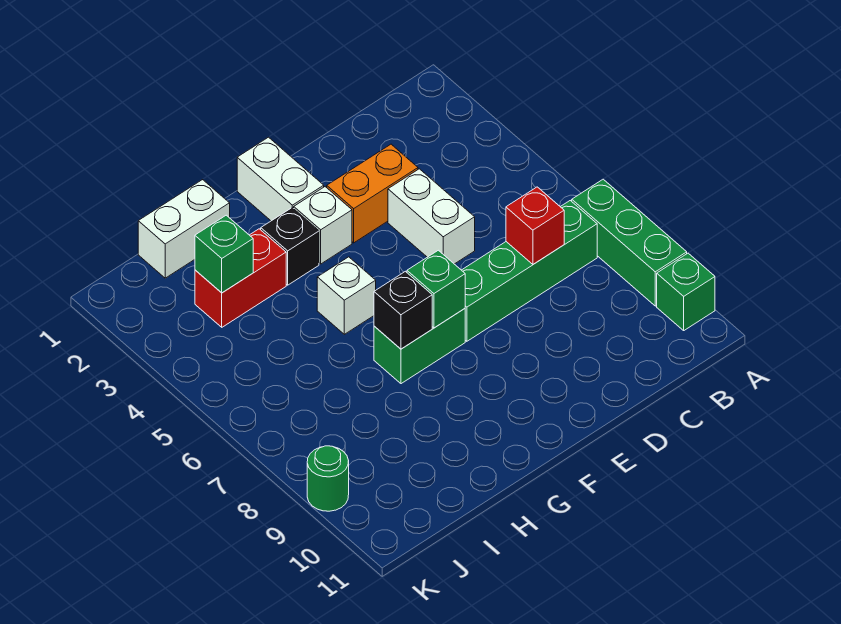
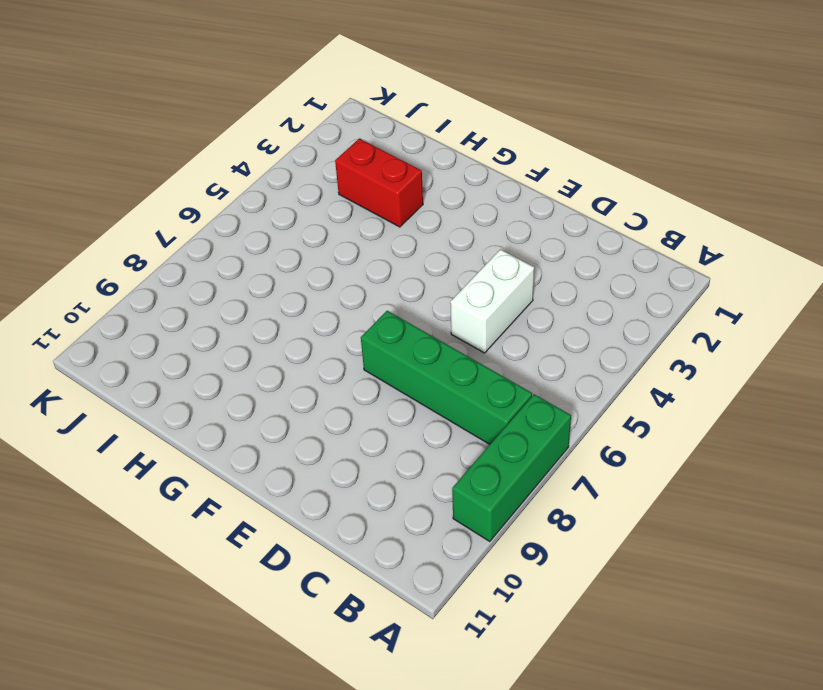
none -> green 1x1 brick [657,253,715,330]
none -> orange 1x2 brick [327,144,418,243]
none -> white 1x2 brick [237,137,324,221]

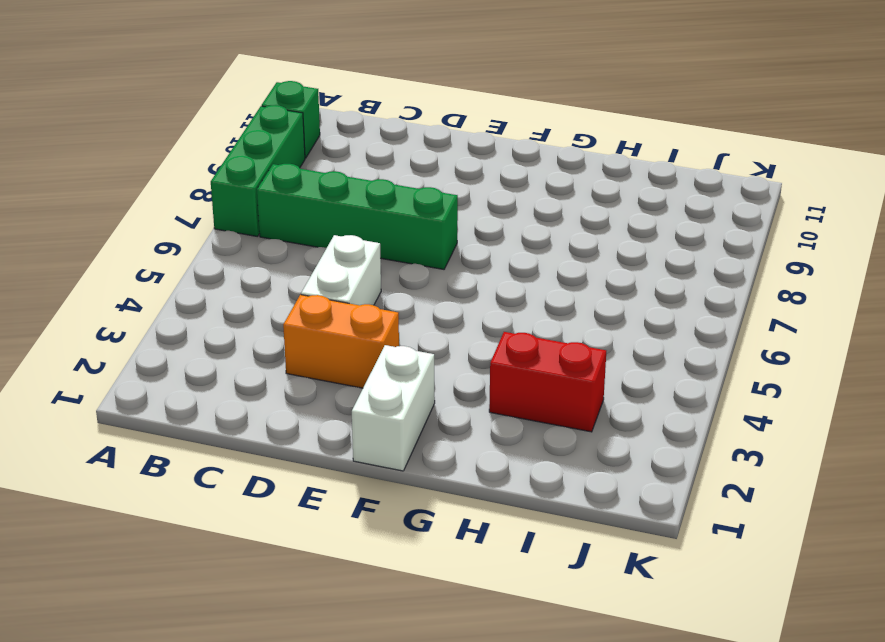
none -> white 1x1 brick [294,187,352,264]
none -> green 1x2 brick [374,308,465,384]
none -> black 1x1 brick [261,208,319,285]

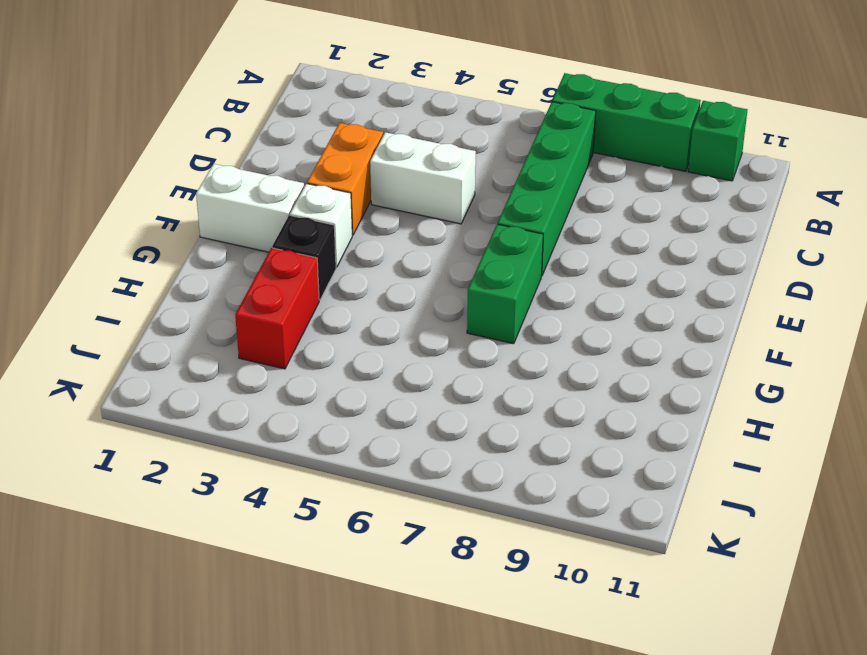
none -> white 1x1 brick [317,257,376,334]
none -> white 1x2 brick [138,180,230,278]
none -> green 1x1 round brick [307,446,349,511]

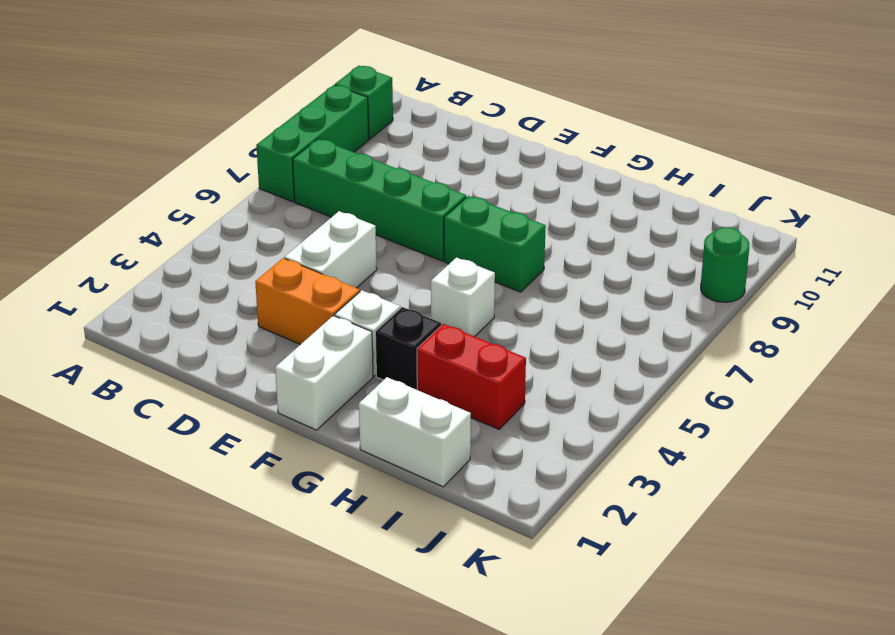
none -> red 1x1 brick [506,187,564,264]
none -> green 1x1 brick [407,250,465,328]
none -> black 1x1 brick [374,271,432,349]

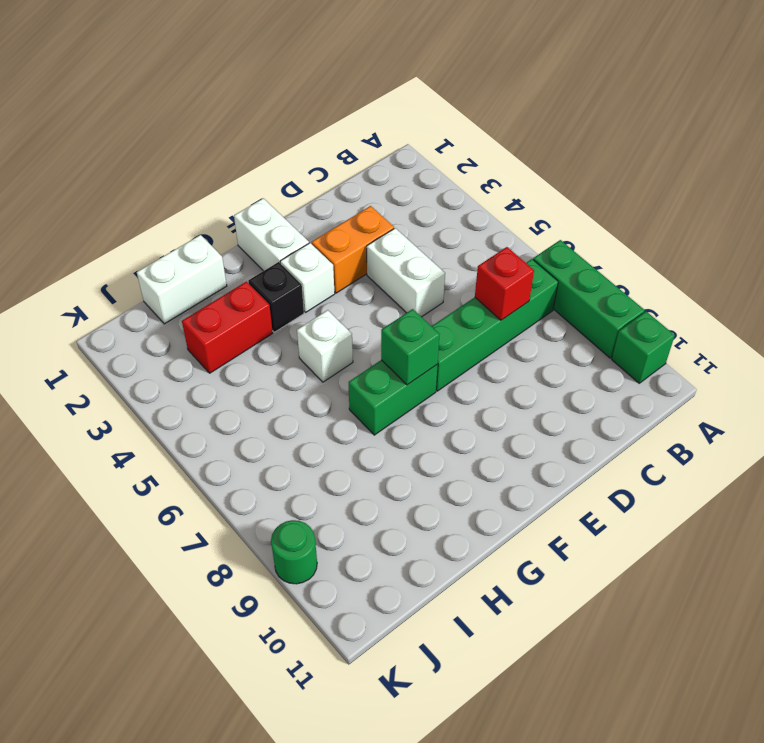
none -> black 1x1 brick [374,271,432,349]
none -> green 1x1 brick [195,215,253,293]

